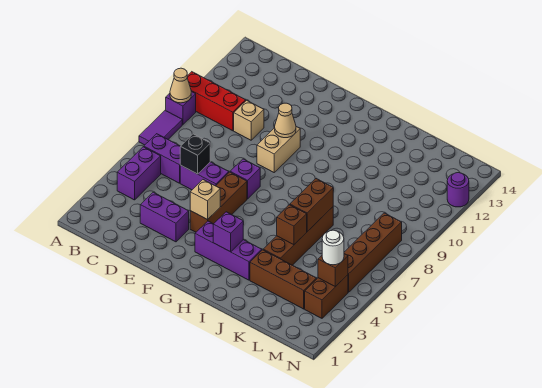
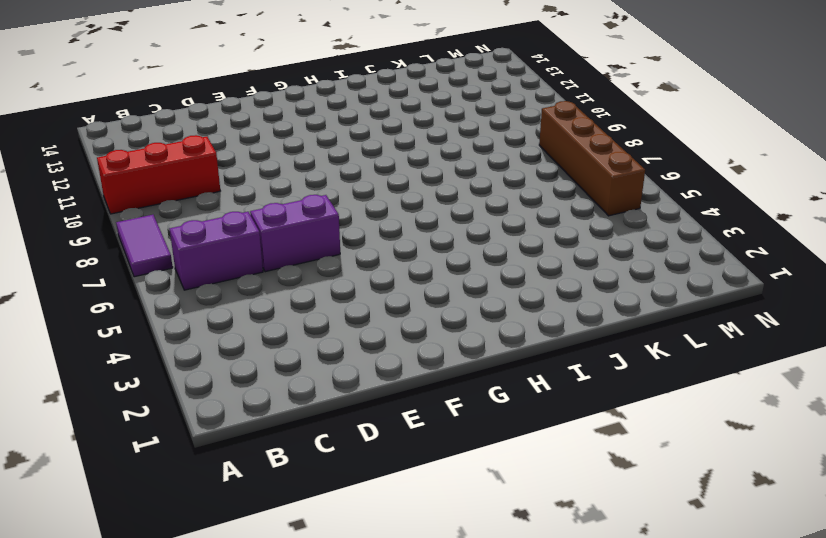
none -> purple 1x1 brick [166,91,196,125]
none -> purple 1x2 brick [117,147,161,200]
none -> purple 1x2 brick [140,192,189,242]

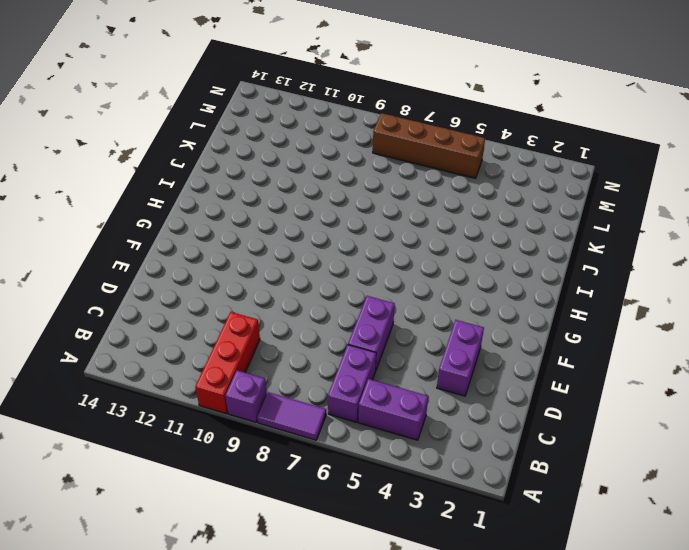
none -> tan 1x1 brick [234,100,264,140]
none -> brown 1x3 brick [190,172,247,232]
none -> purple 1x1 brick [230,159,260,199]

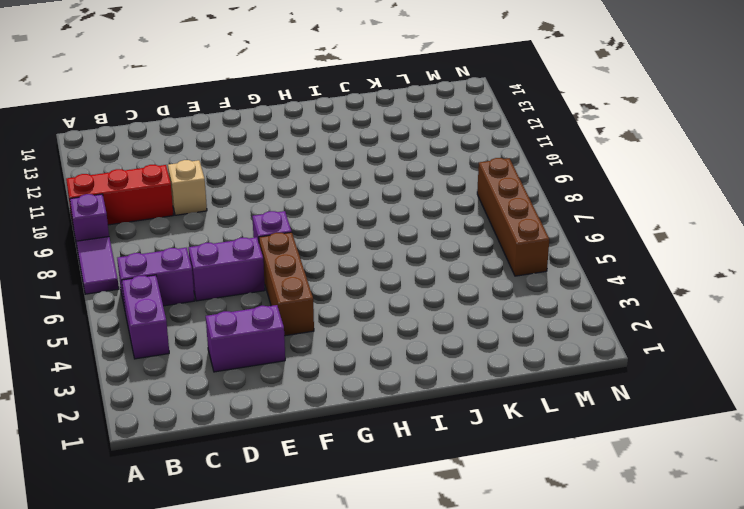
none -> tan 1x2 brick [257,127,300,172]
none -> purple 1x3 brick [195,221,262,280]
none -> brown 1x3 brick [250,250,317,309]

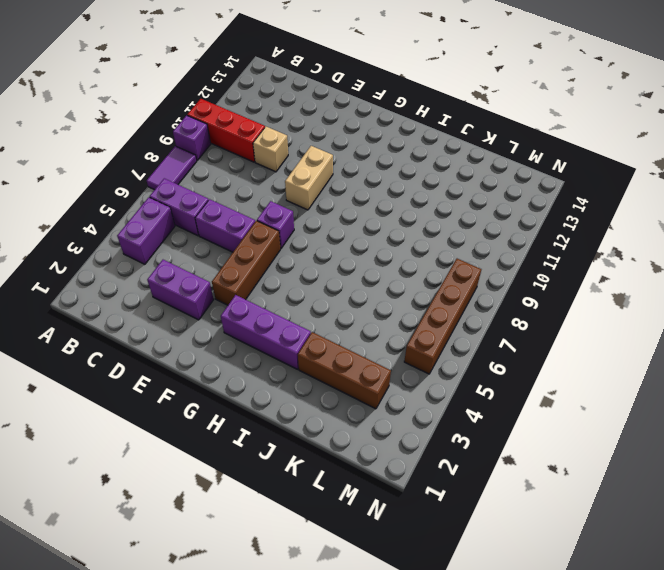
none -> brown 1x4 brick [263,207,333,265]
none -> brown 1x2 brick [305,275,348,318]
none -> purple 1x1 round brick [447,173,469,207]

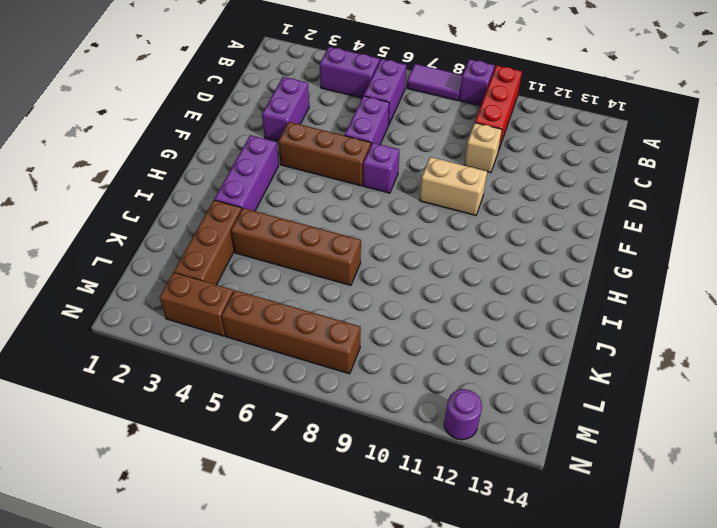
none -> tan 1x1 cone [170,68,191,103]
none -> black 1x1 brick [180,134,210,174]
none -> tan 1x1 brick [190,180,220,220]

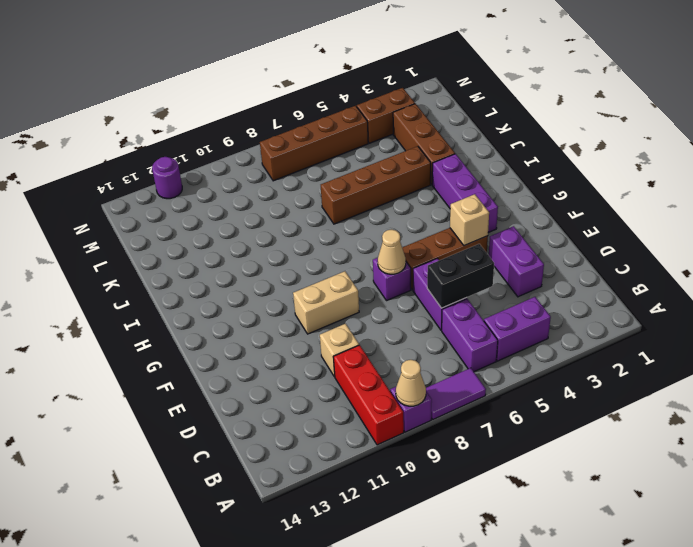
black 1x2 brick [427,244,494,308] -> black 1x1 brick [180,134,210,174]
tan 1x1 cone [378,230,406,274] -> tan 1x1 cone moved to [275,103,296,138]
none -> purple 1x1 brick [213,212,243,252]
none -> brown 1x1 brick [277,205,307,245]
none -> brown 1x2 brick [290,179,333,232]

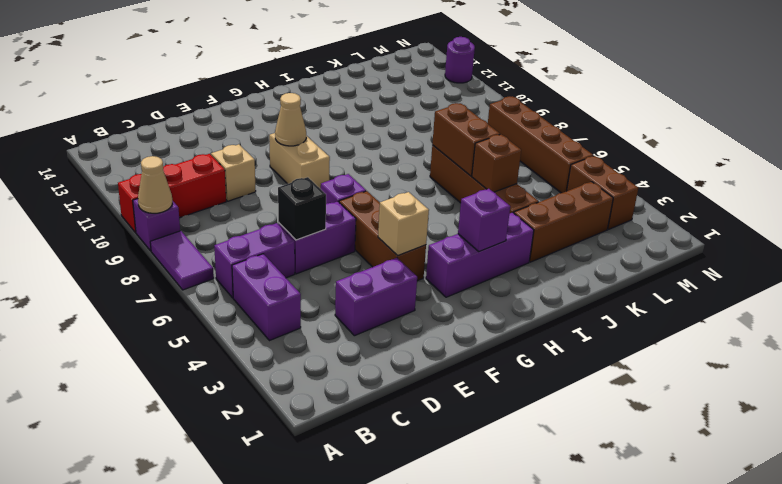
none -> brown 1x1 brick [318,254,348,287]
none -> white 1x1 round brick [322,230,344,265]

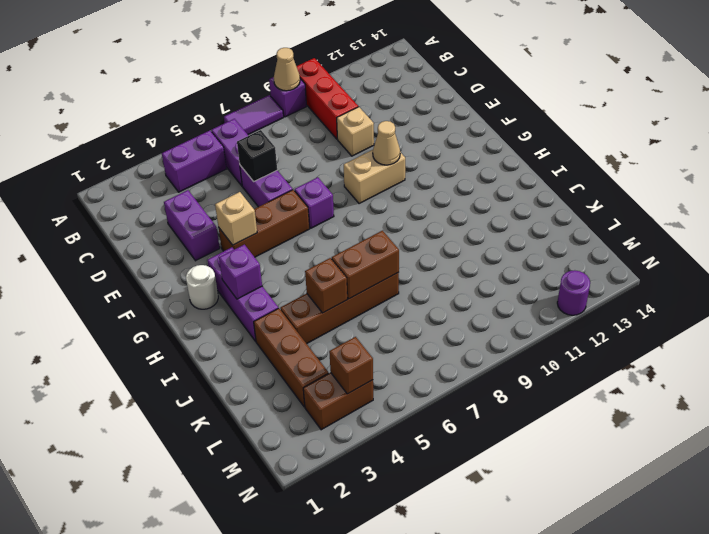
white 1x1 round brick [186,265,218,309] -> white 1x1 round brick moved to [322,230,344,265]
none -> brown 1x4 brick [344,213,402,292]

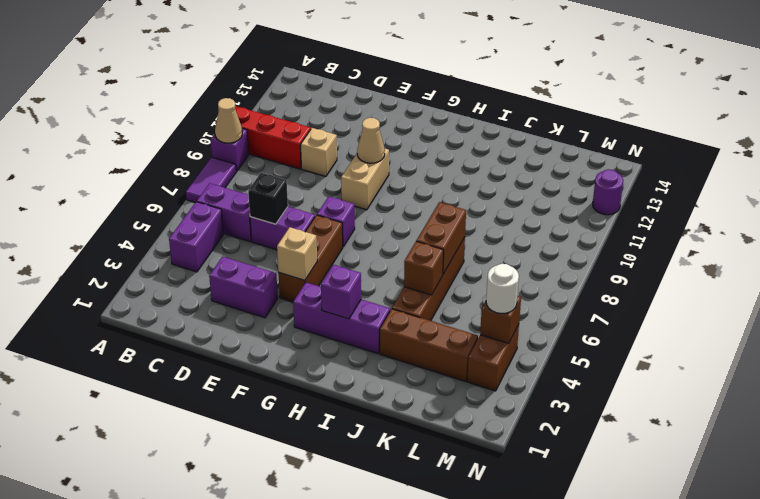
none -> brown 1x4 brick [344,213,402,292]

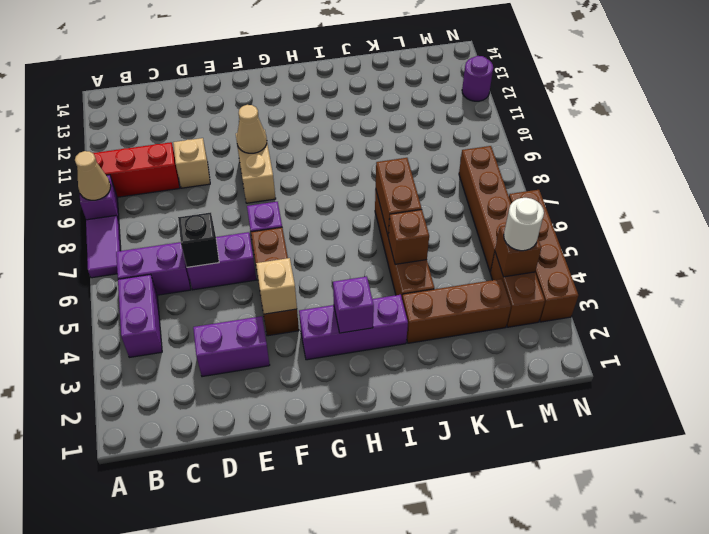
brown 1x4 brick [509,190,578,322] -> none

